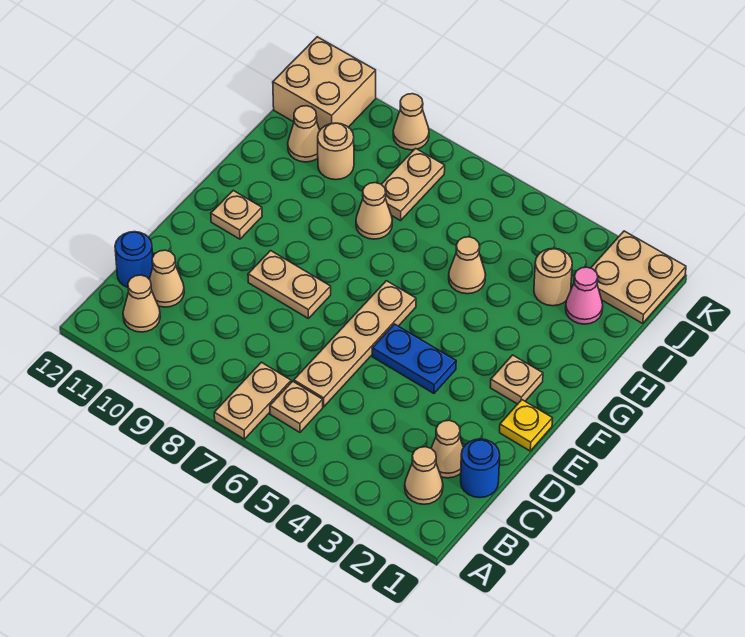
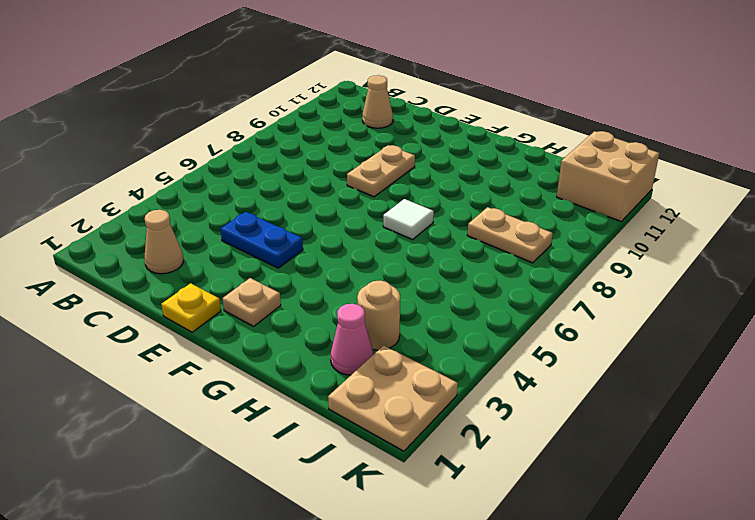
blue 1x2 plate [221,212,303,268] -> blue 1x2 plate turned to [372,324,456,393]
white 1x1 tile [383,199,434,240] -> none
none -> tan 1x2 plate [214,362,291,439]
none -> tan 1x1 cone [405,447,443,504]
none -> tan 1x1 plate [270,381,323,432]

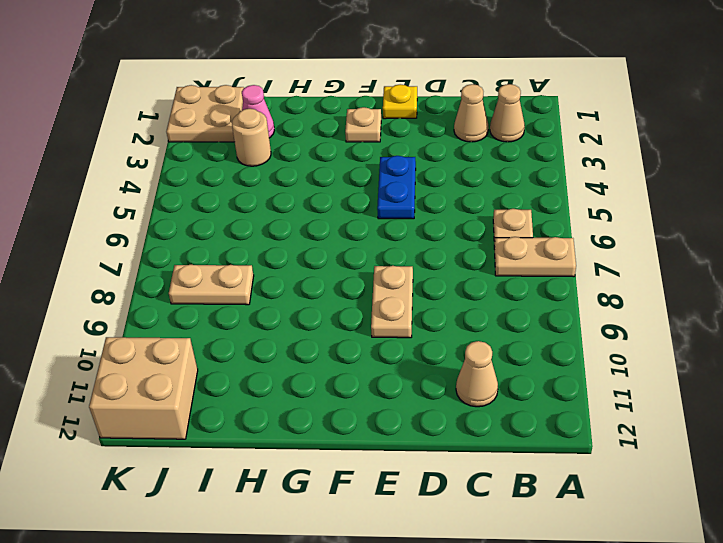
none -> tan 1x1 cone [123,275,160,332]
none -> blue 1x1 round brick [461,439,500,498]
none -> tan 1x4 plate [294,281,416,407]

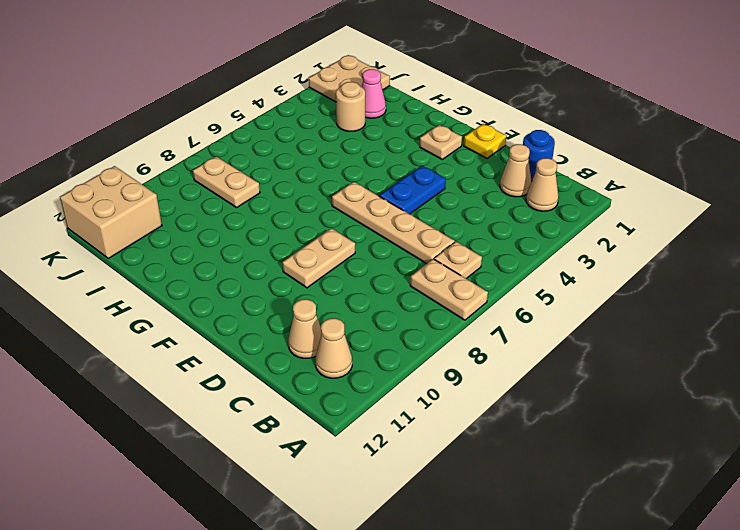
none -> blue 1x1 round brick [115,232,153,287]
none -> tan 1x1 plate [211,191,262,239]
none -> tan 1x1 cone [449,237,486,294]

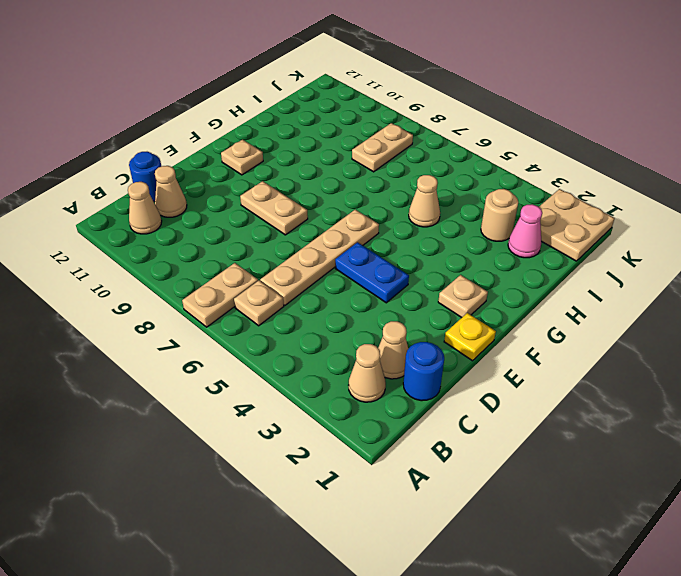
none -> tan 1x1 cone [356,183,392,239]
none -> tan 1x1 round brick [318,123,354,180]
none -> tan 1x1 cone [288,106,320,162]

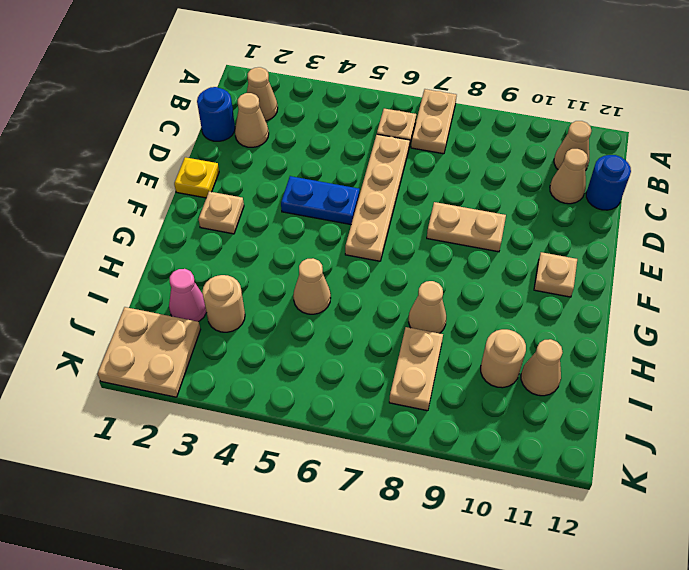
none -> tan 2x2 brick [273,37,376,130]
none -> tan 1x1 cone [393,94,429,150]

